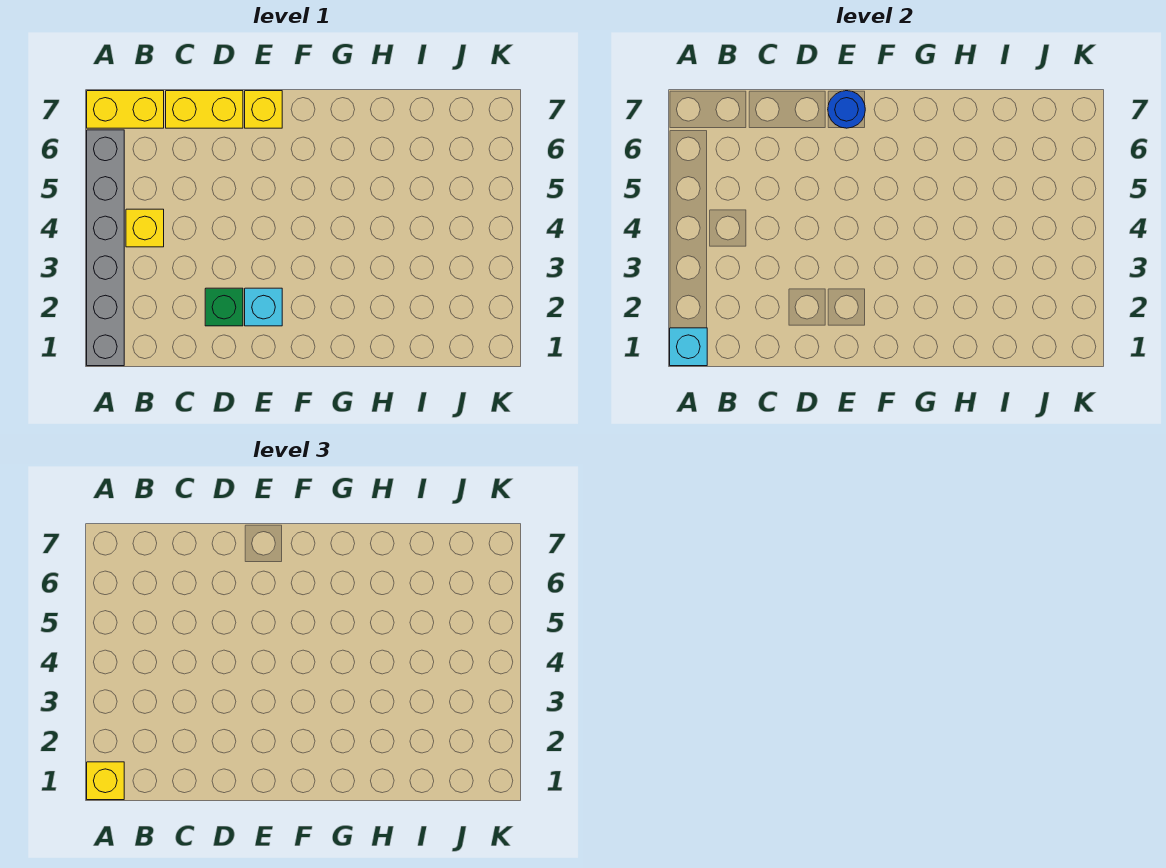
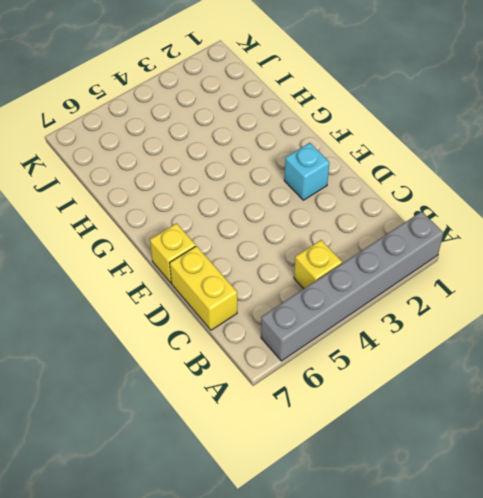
none -> yellow 1x2 brick [87,91,164,128]
none -> green 1x1 brick [205,288,243,326]

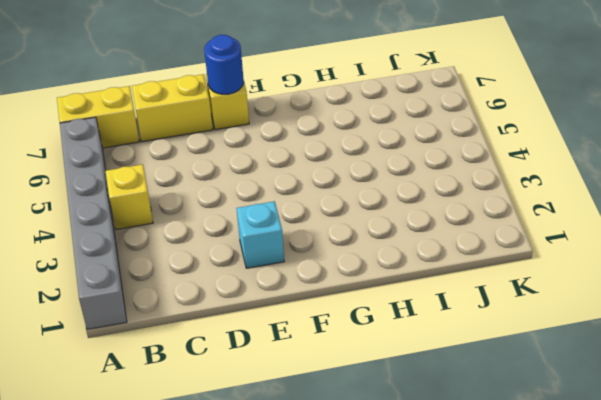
none -> green 1x1 brick [205,288,243,326]
none -> cyan 1x1 brick [670,328,707,366]

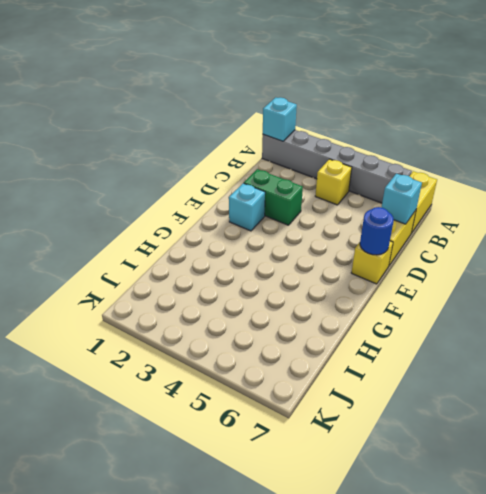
cyan 1x1 brick [381,174,422,224] -> none
green 1x2 brick [244,169,303,225] -> green 1x1 brick [205,288,243,326]
none -> yellow 1x1 brick [87,762,124,800]

